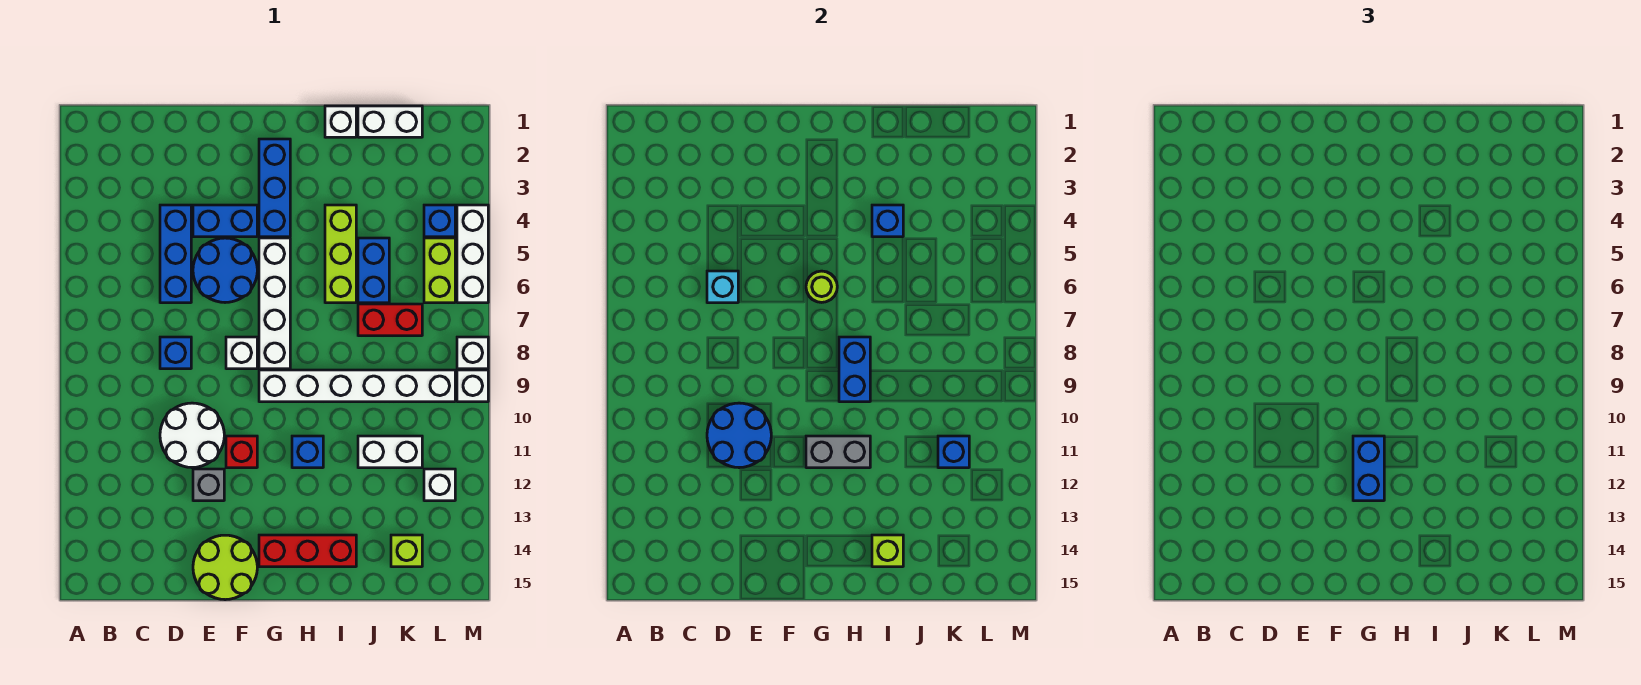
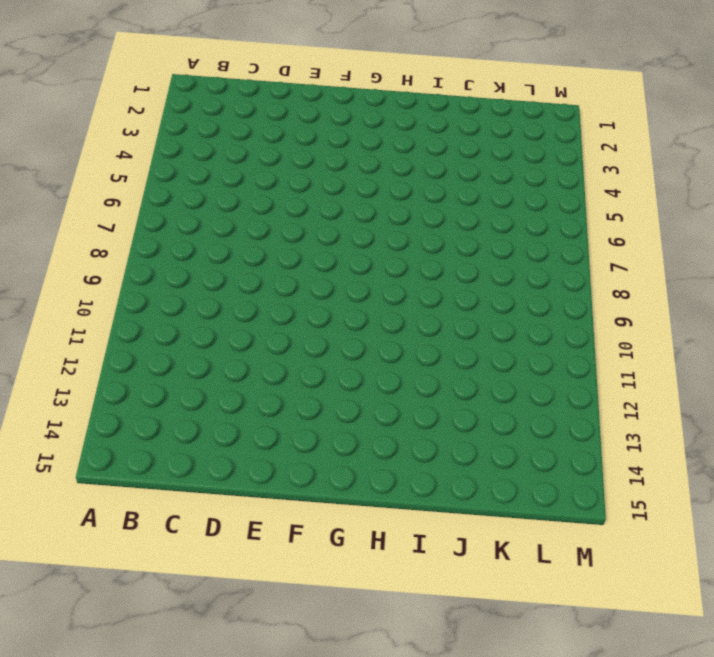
none -> blue 1x3 brick [160,205,191,303]
none -> blue 1x1 brick [160,337,191,369]
none -> white 2x2 round brick [160,403,224,468]
none -> blue 1x2 brick [193,205,257,237]

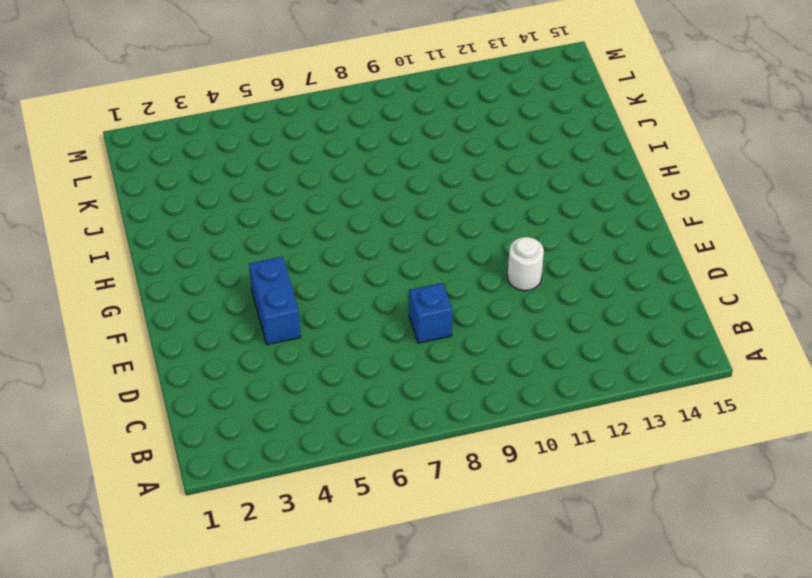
white 1x1 round brick [508,237,544,291] -> white 2x2 round brick [160,403,224,468]
none -> blue 1x3 brick [160,205,191,303]
none -> blue 2x2 round brick [193,238,257,303]
none -> grey 1x1 brick [193,469,224,501]
none -> lime 2x2 round brick [193,535,257,600]

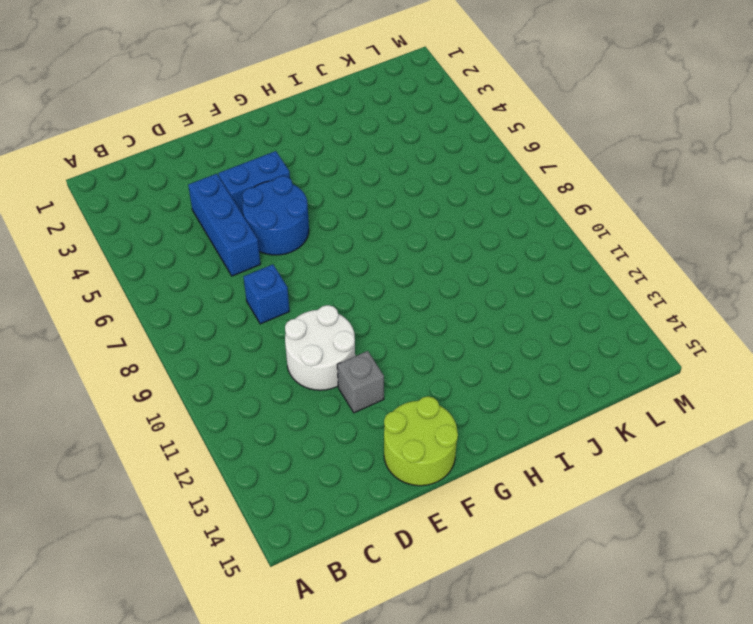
none -> white 1x1 brick [226,337,257,369]
none -> red 1x1 brick [226,436,257,468]
none -> blue 1x3 brick [259,139,290,237]
none -> white 1x4 brick [259,238,290,369]

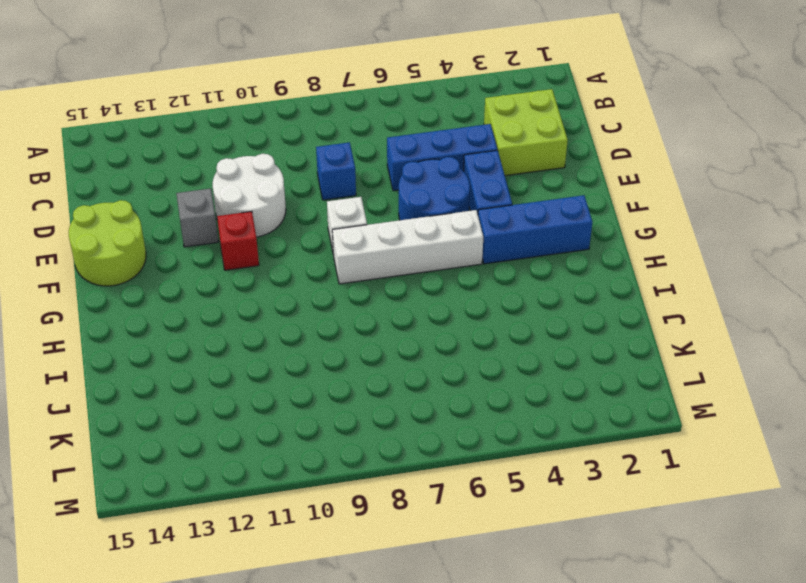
lime 2x2 brick [484,89,568,176] -> none
none -> white 1x6 brick [259,370,455,402]
none -> red 1x3 brick [259,535,356,567]
none -> blue 1x1 brick [292,436,323,468]
none -> white 1x1 brick [325,106,356,137]

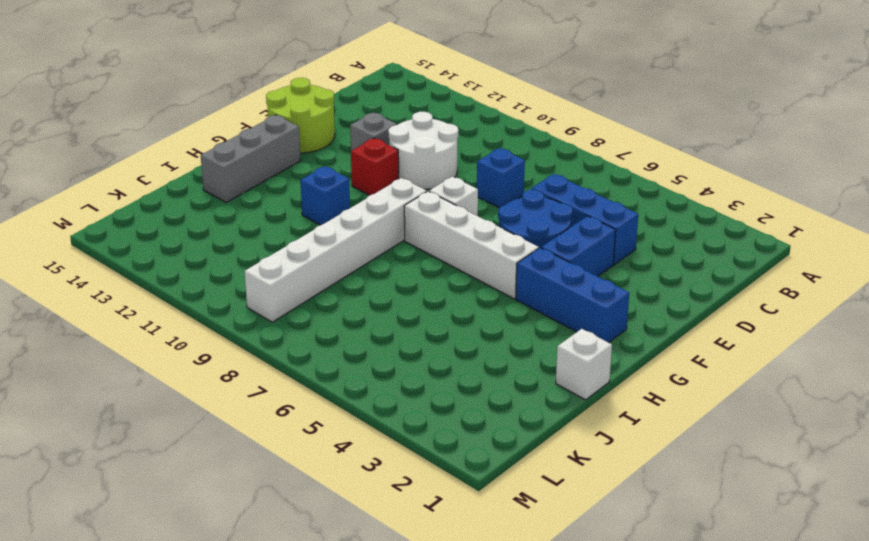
grey 1x3 brick [201,115,301,202] -> red 1x3 brick [259,535,356,567]
none -> lime 1x3 brick [325,205,356,303]
none -> white 1x2 brick [358,106,422,137]
none -> blue 1x2 brick [358,238,389,303]
none -> red 1x2 brick [358,304,422,336]

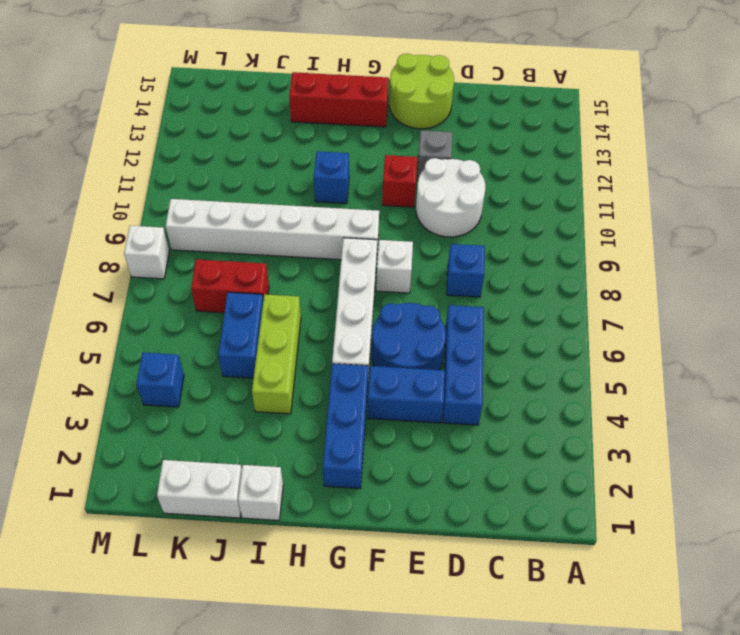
none -> white 1x2 brick [358,436,422,468]
none -> lime 1x1 brick [391,535,422,567]
none -> lime 1x2 brick [424,238,455,303]
none -> white 1x1 brick [424,469,455,501]

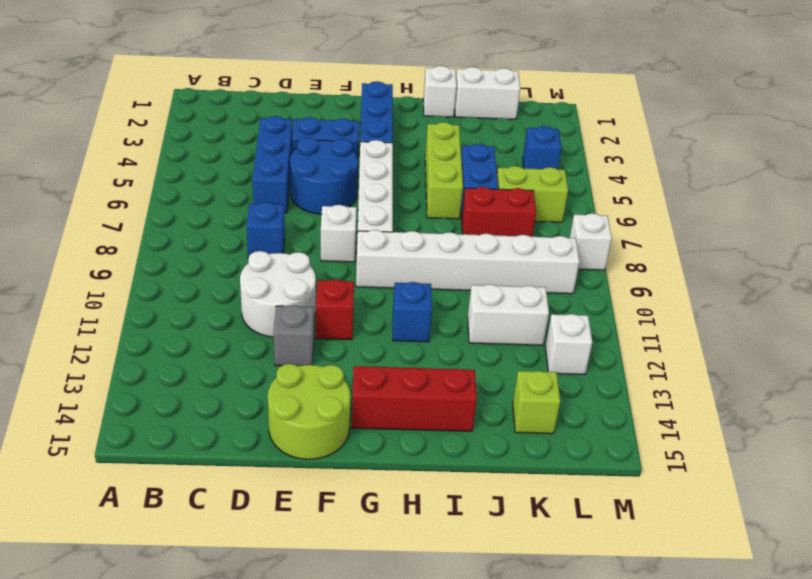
lime 1x2 brick [497,166,568,222] -> lime 1x2 brick turned to [424,238,455,303]
none -> white 1x3 brick [457,205,488,303]
none -> white 1x1 brick [457,370,488,402]
none -> cyan 1x1 brick [707,271,738,303]
none -> blue 2x2 round brick [707,403,771,468]

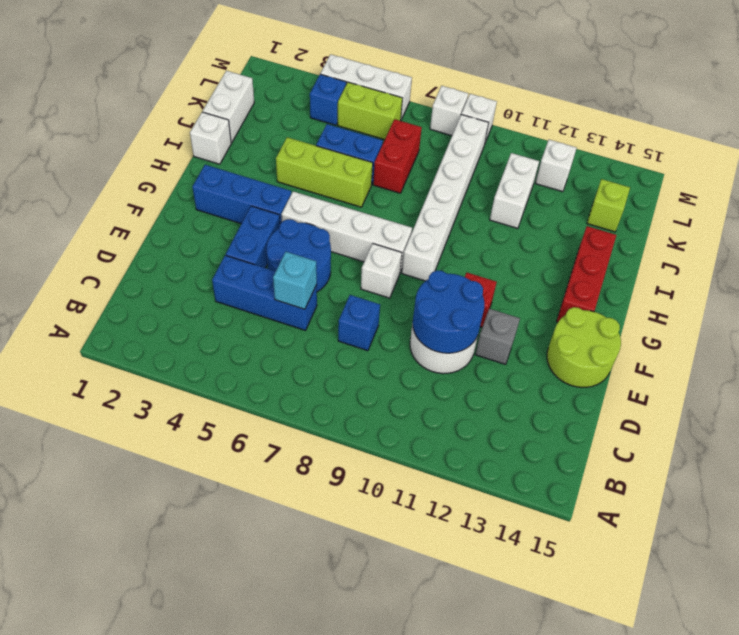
none -> blue 1x1 brick [292,436,323,468]
none -> lime 1x1 round brick [806,271,837,302]
none -> grey 1x2 brick [806,436,870,468]
none -> blue 1x2 brick [839,337,870,402]

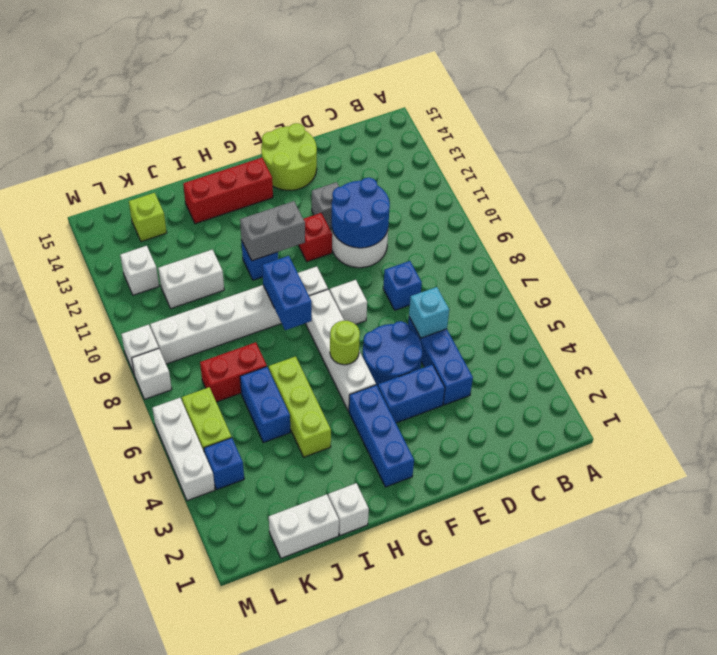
none -> blue 1x1 brick [872,205,903,237]
none -> lime 1x1 brick [872,535,903,567]
none -> blue 1x1 brick [938,436,969,468]
none -> blue 1x2 brick [1353,436,1384,501]

